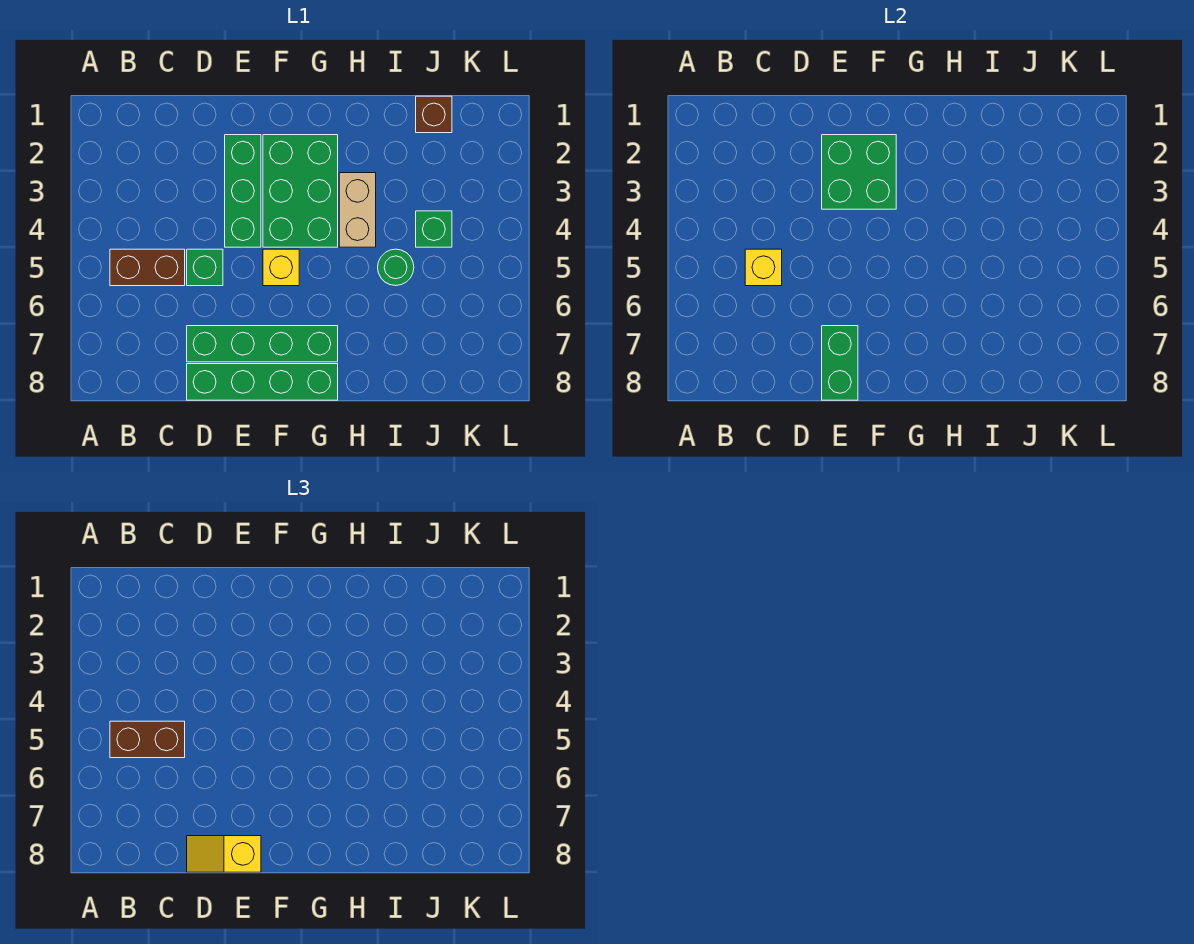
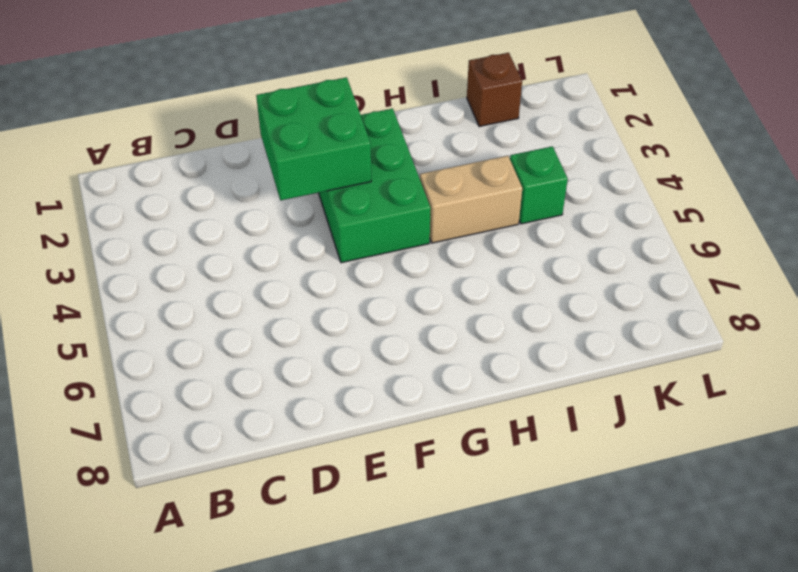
tan 1x2 brick [420,156,522,243] -> tan 1x2 brick turned to [339,173,376,247]
none -> brown 1x2 brick [110,249,185,286]
none -> green 1x1 brick [187,249,223,286]
none -> green 1x4 brick [187,326,338,362]

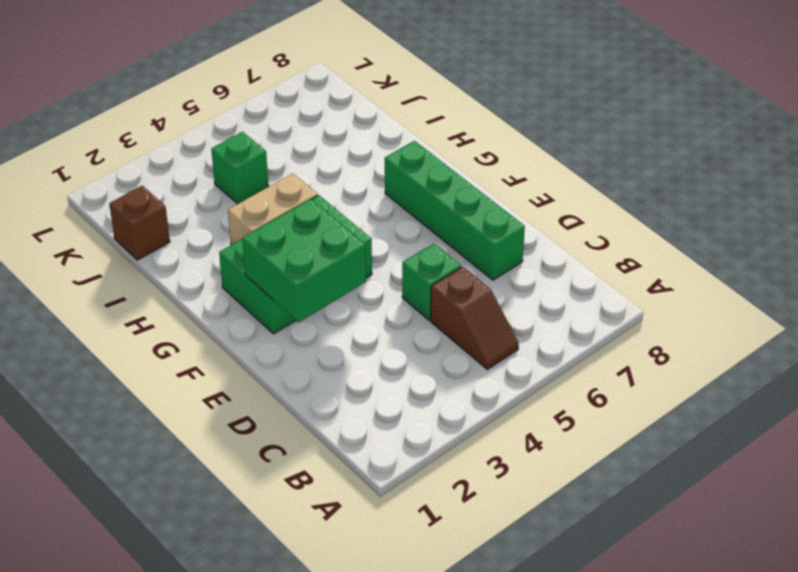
brown 1x2 slope [431,267,519,369] -> brown 1x2 brick [110,249,185,286]
none -> green 1x4 brick [187,364,338,400]
none -> green 1x3 brick [225,135,261,247]
none -> yellow 1x1 brick [263,249,299,286]

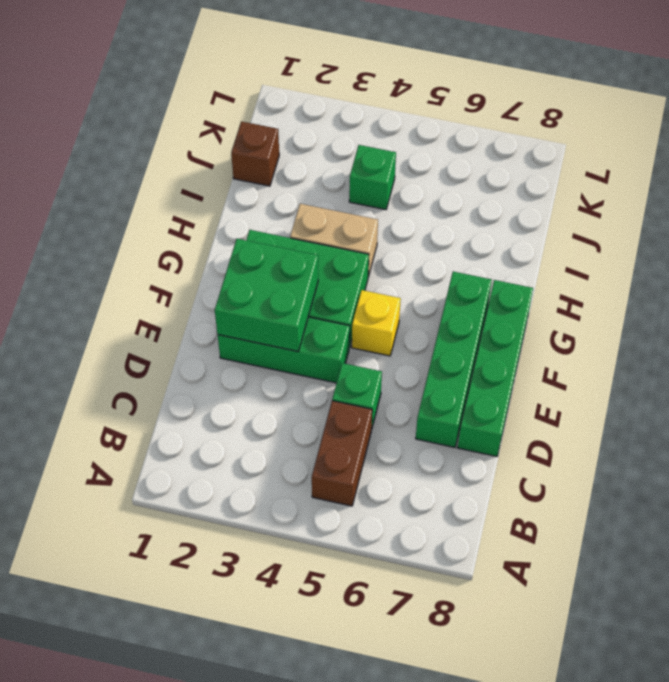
none -> green 1x1 round brick [378,249,414,286]
none -> yellow 1x1 brick [745,249,782,286]
none -> green 1x2 brick [822,326,858,400]

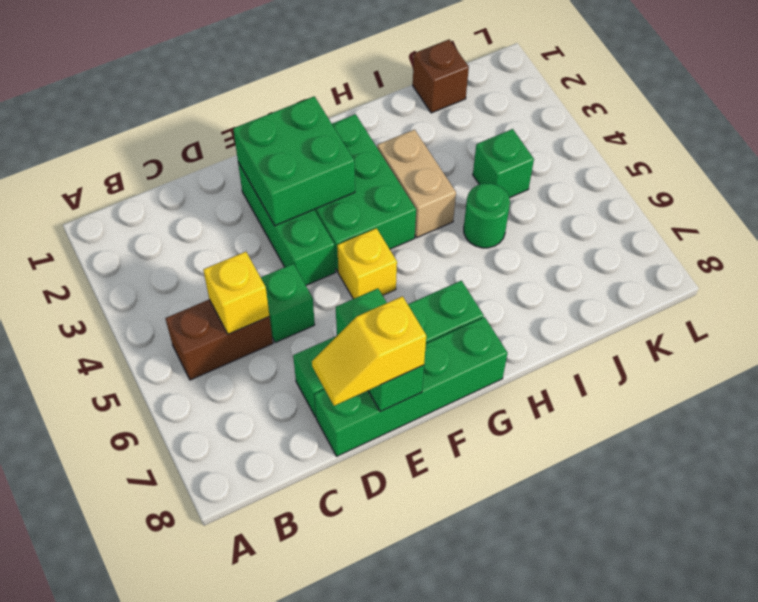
none -> brown 1x2 brick [110,721,185,758]

